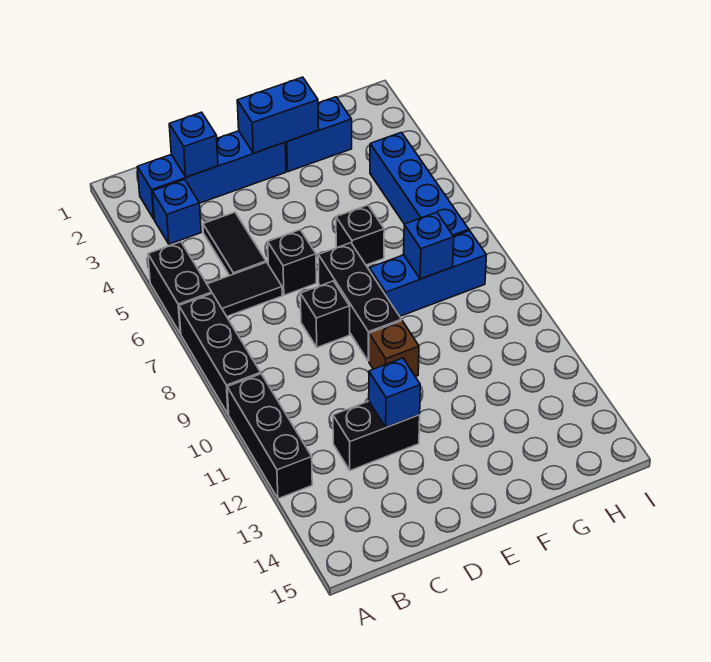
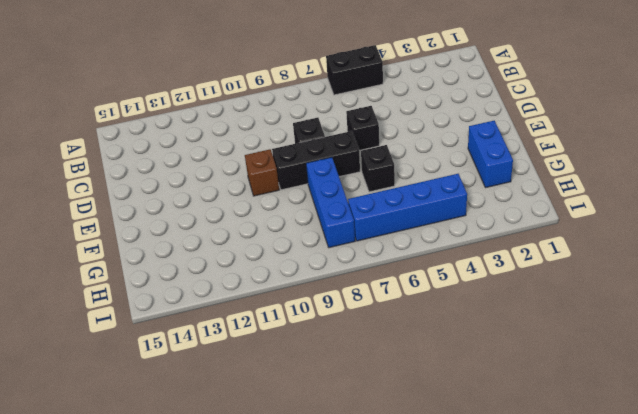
none -> black 1x3 brick [179,293,261,414]
none -> black 1x3 brick [227,374,312,499]
none -> blue 1x4 brick [137,131,286,219]

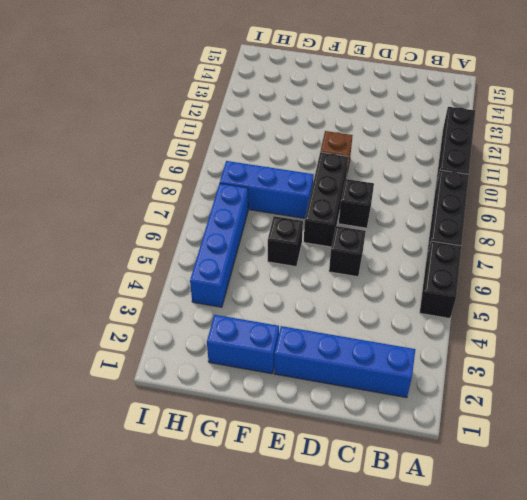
none -> blue 1x1 brick [152,179,201,244]
none -> black 1x2 tile [207,262,282,316]
none -> black 1x2 tile [203,212,266,275]

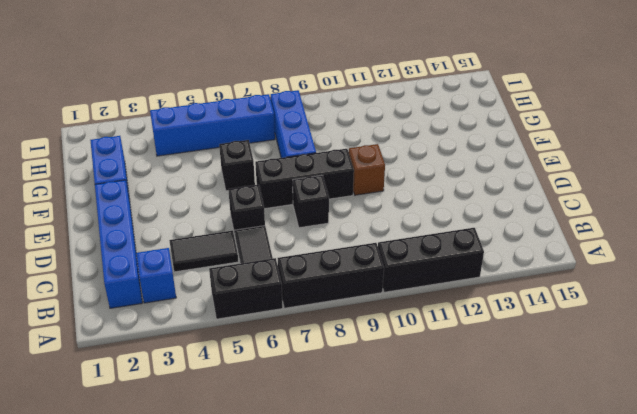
none -> black 1x2 brick [333,401,420,471]
none -> blue 1x1 brick [169,112,218,177]
none -> blue 1x1 brick [369,358,420,427]

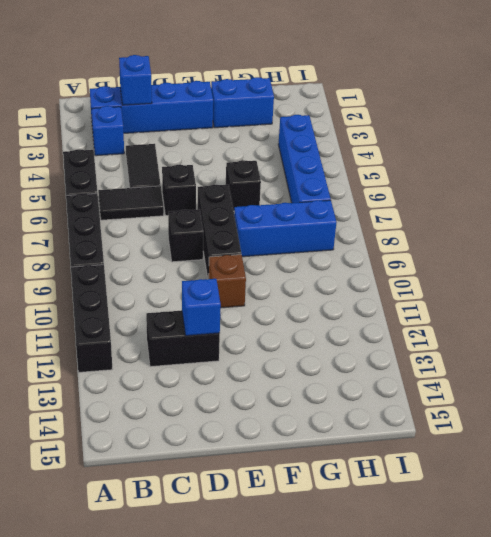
none -> blue 1x2 brick [237,77,319,153]
none -> blue 1x1 brick [404,212,454,279]

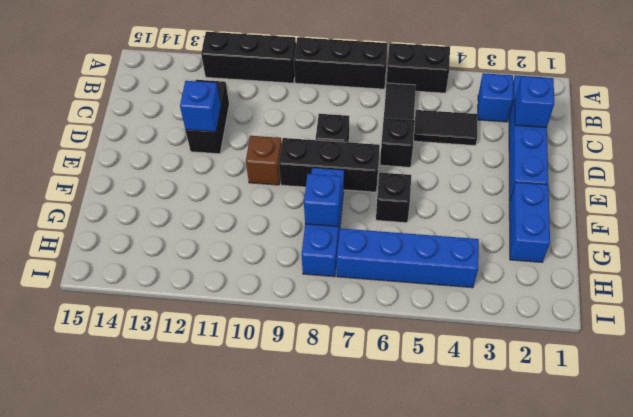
none -> blue 1x2 brick [237,77,319,153]

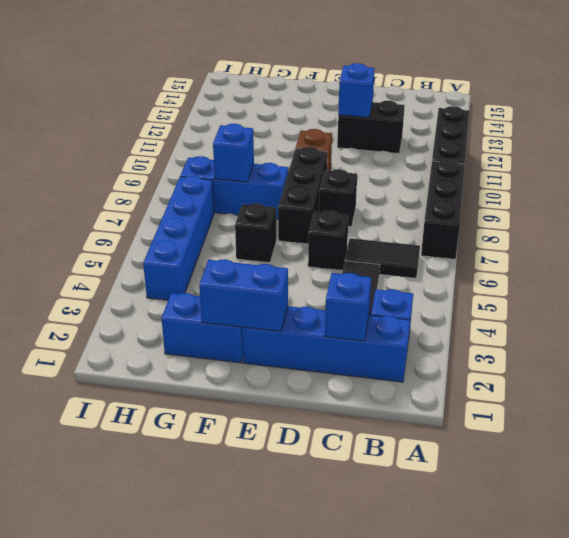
none -> black 1x2 brick [148,242,212,334]

